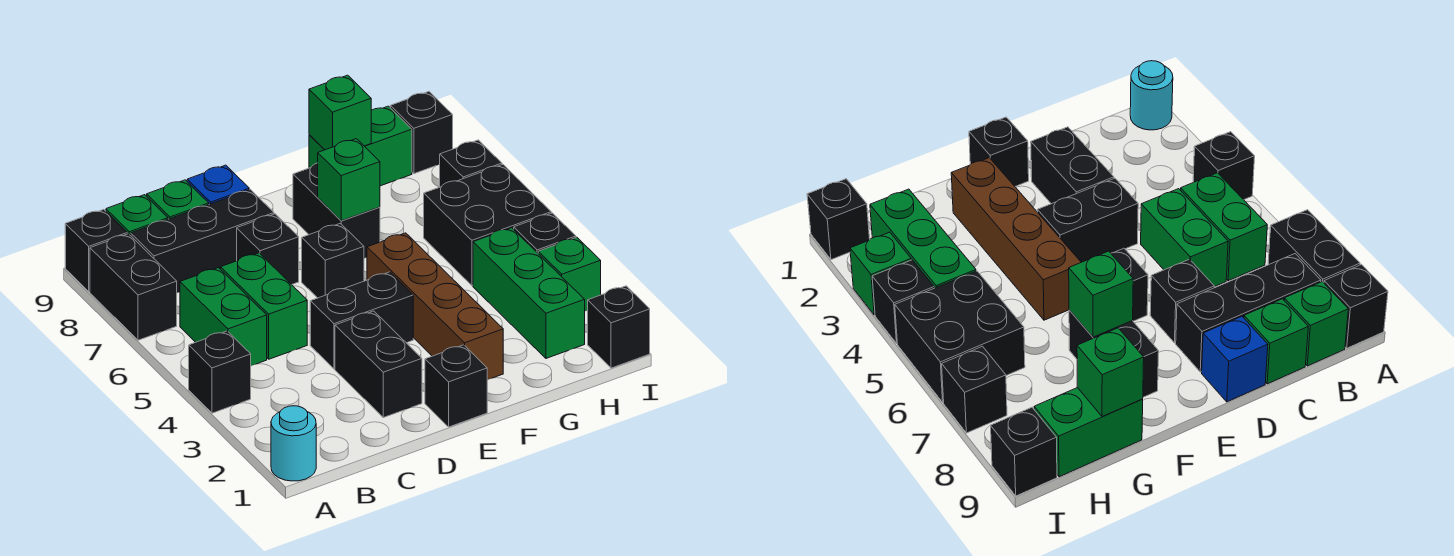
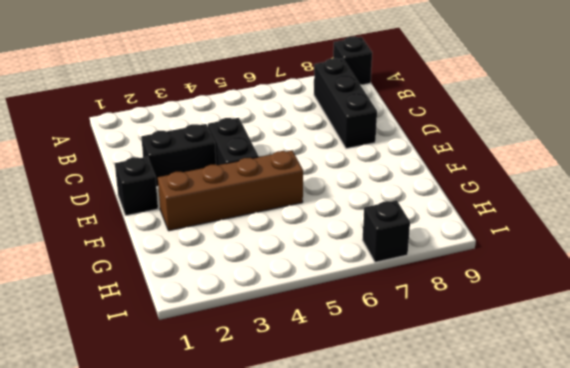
none -> cyan 1x1 round brick [271,406,316,481]
none -> black 1x1 brick [189,331,251,413]
none -> black 1x2 brick [90,234,177,340]

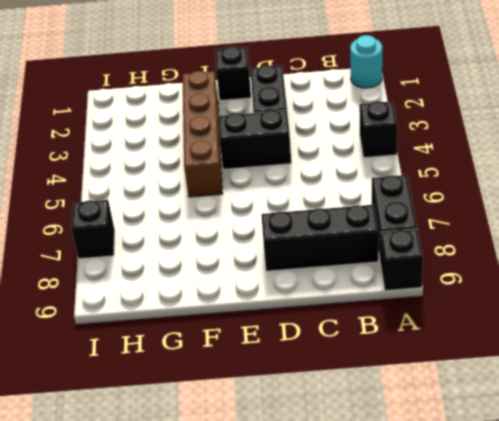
none -> green 1x2 brick [180,268,267,366]
none -> green 1x1 brick [106,195,168,236]
none -> green 1x2 brick [221,253,307,359]

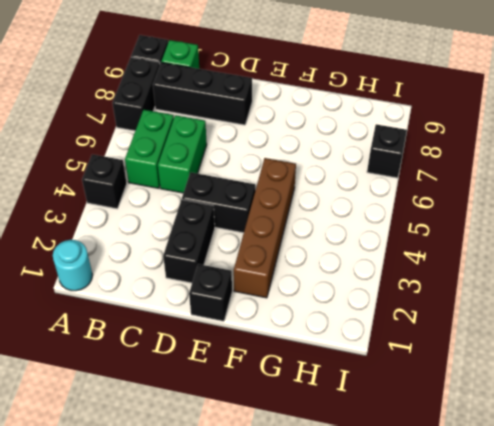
none -> green 1x1 brick [147,180,209,219]
none -> black 1x1 brick [237,214,299,285]
none -> blue 1x1 brick [187,165,249,204]

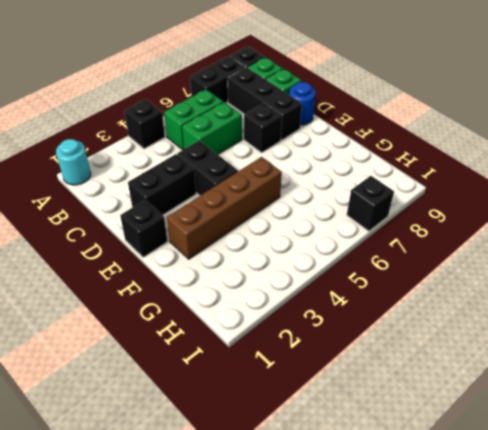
blue 1x1 round brick [290,82,316,125] -> blue 1x1 brick [187,165,249,204]
none -> black 1x1 brick [302,223,364,298]
none -> black 1x2 brick [293,163,380,258]
none -> green 1x2 brick [309,106,412,186]

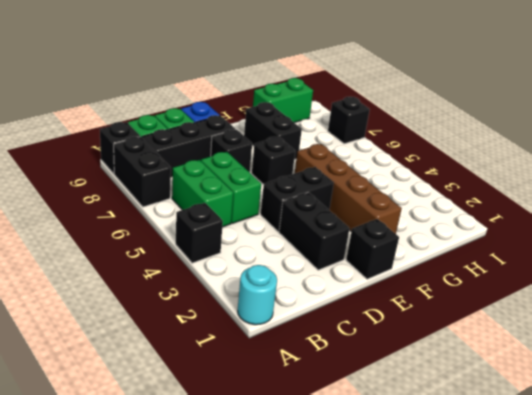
none -> green 1x3 brick [473,228,585,358]
none -> black 2x2 brick [424,164,551,286]
none -> black 1x1 brick [588,286,650,368]

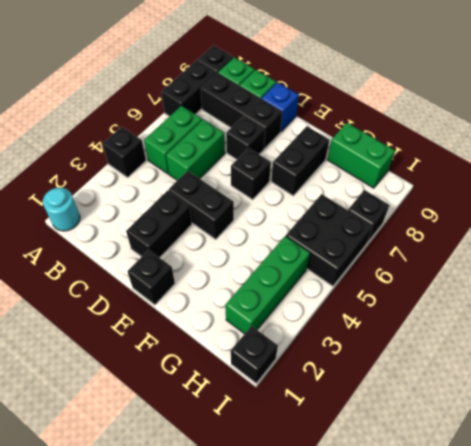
none -> brown 1x4 brick [367,233,503,380]
none -> green 1x1 brick [538,237,601,311]
none -> black 1x1 brick [514,213,576,253]

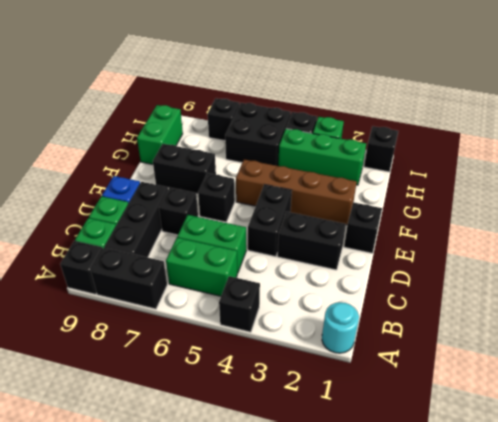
none -> black 1x1 brick [390,92,453,174]
none -> green 1x1 brick [318,139,380,221]
none -> green 1x1 brick [309,75,371,150]

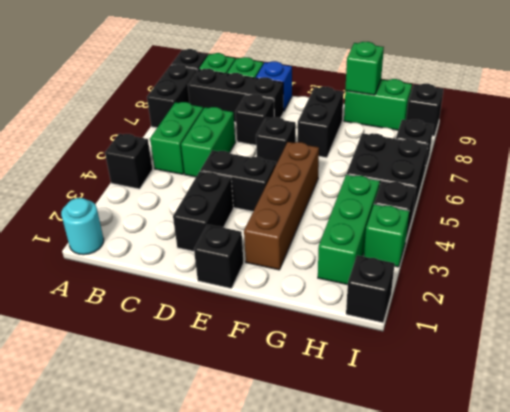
none -> green 1x1 brick [318,139,380,221]

